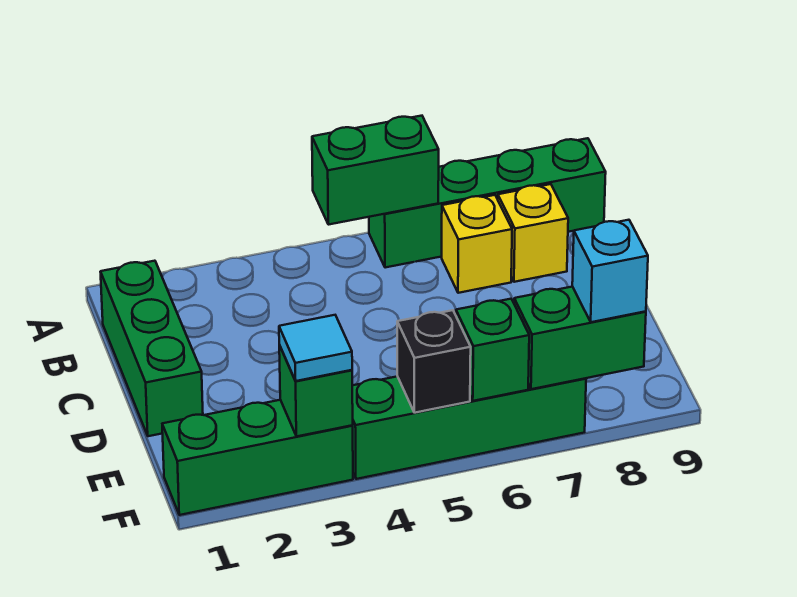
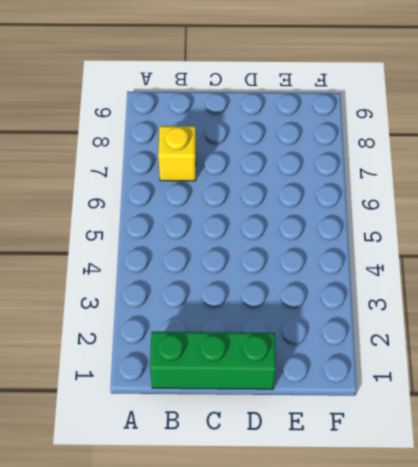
none -> green 1x4 brick [369,138,606,268]
none -> yellow 1x1 brick [498,184,568,282]
none -> green 1x3 brick [162,400,353,515]

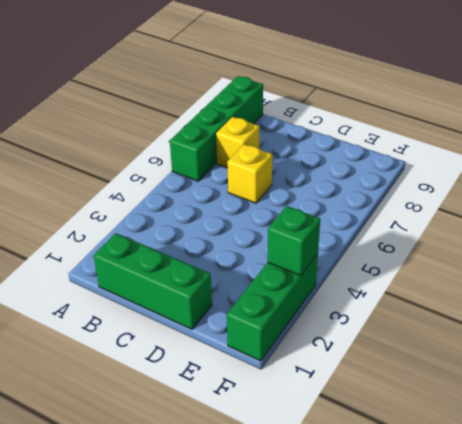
yellow 1x1 brick [227,144,272,203] -> yellow 1x1 brick moved to [498,184,568,282]
none -> green 1x4 brick [352,376,586,479]
none -> green 1x2 brick [312,116,439,225]
none -> black 1x1 brick [397,310,471,413]

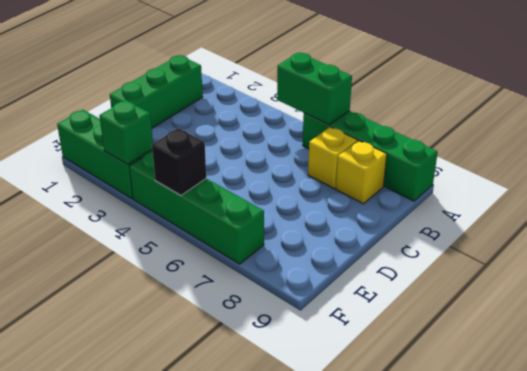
none -> green 1x1 brick [456,299,529,401]
none -> green 1x2 brick [514,287,646,389]
none -> cyan 1x1 tile [279,315,352,381]

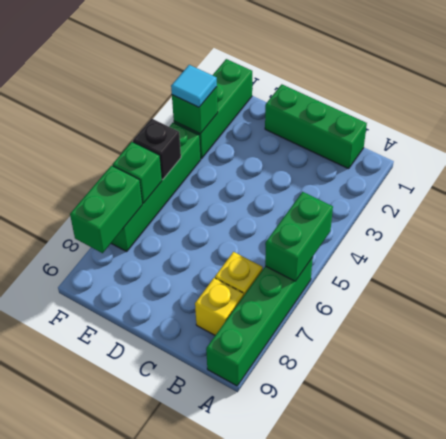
none -> cyan 1x1 brick [572,220,648,322]

